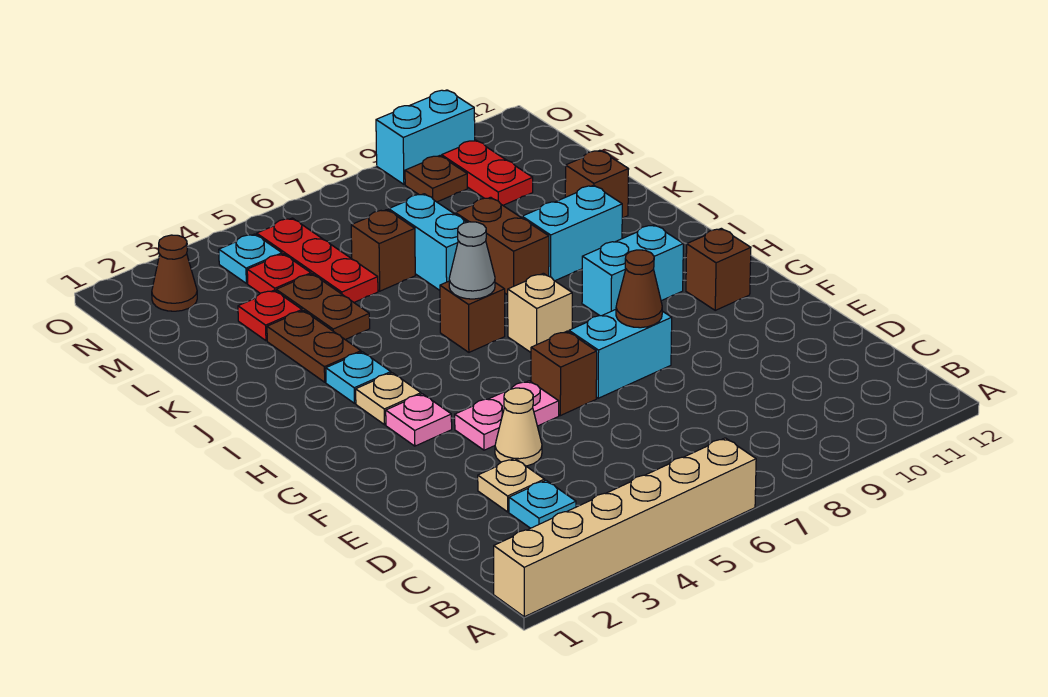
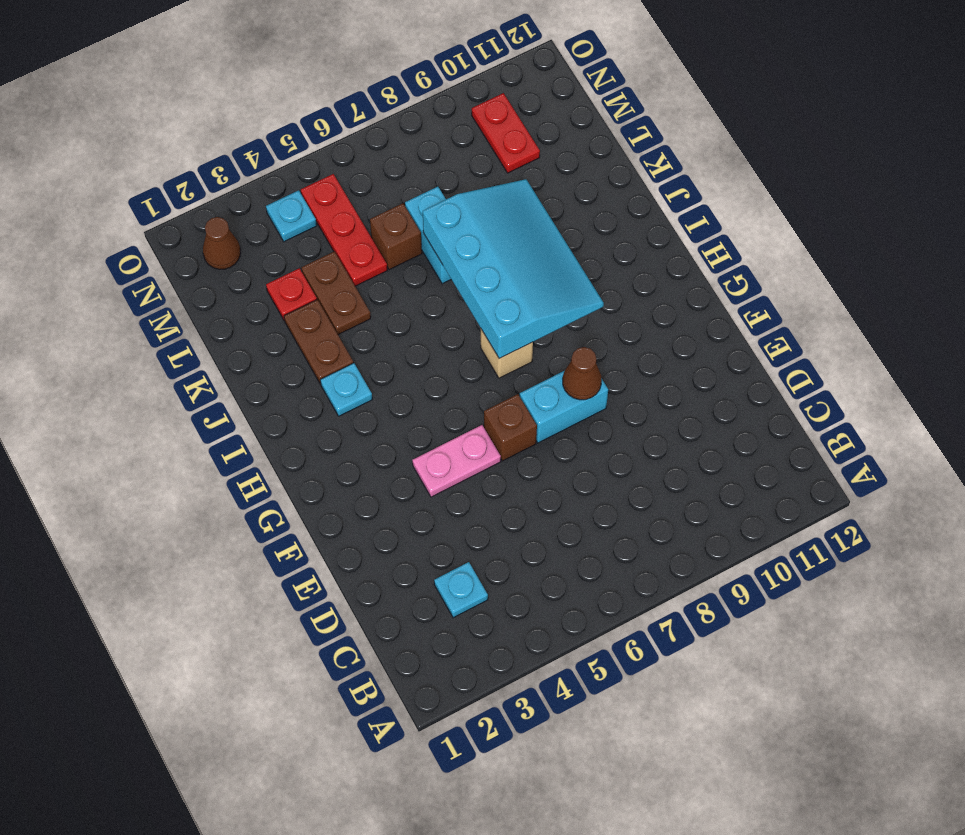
cyan 3x4 slope [423,179,604,358] -> none
none -> tan 1x6 brick [494,438,756,617]
none -> tan 1x1 plate [478,458,545,512]
none -> tan 1x1 cone [495,388,542,466]
none -> pink 1x1 plate [386,394,452,446]

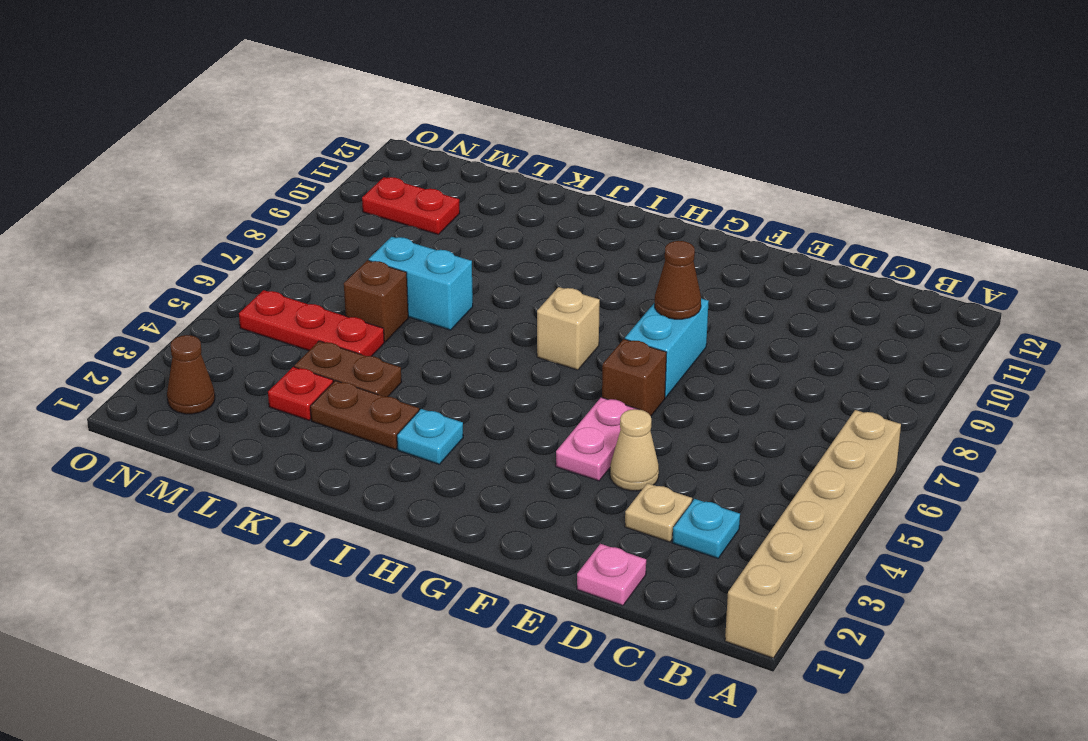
pink 1x1 plate [577,544,646,605] -> pink 1x1 plate moved to [386,394,452,446]
none -> brown 1x1 brick [686,228,751,310]
none -> tan 1x1 plate [356,373,421,425]
none -> cyan 1x2 brick [582,225,683,316]
none -> brown 1x1 brick [440,281,505,352]

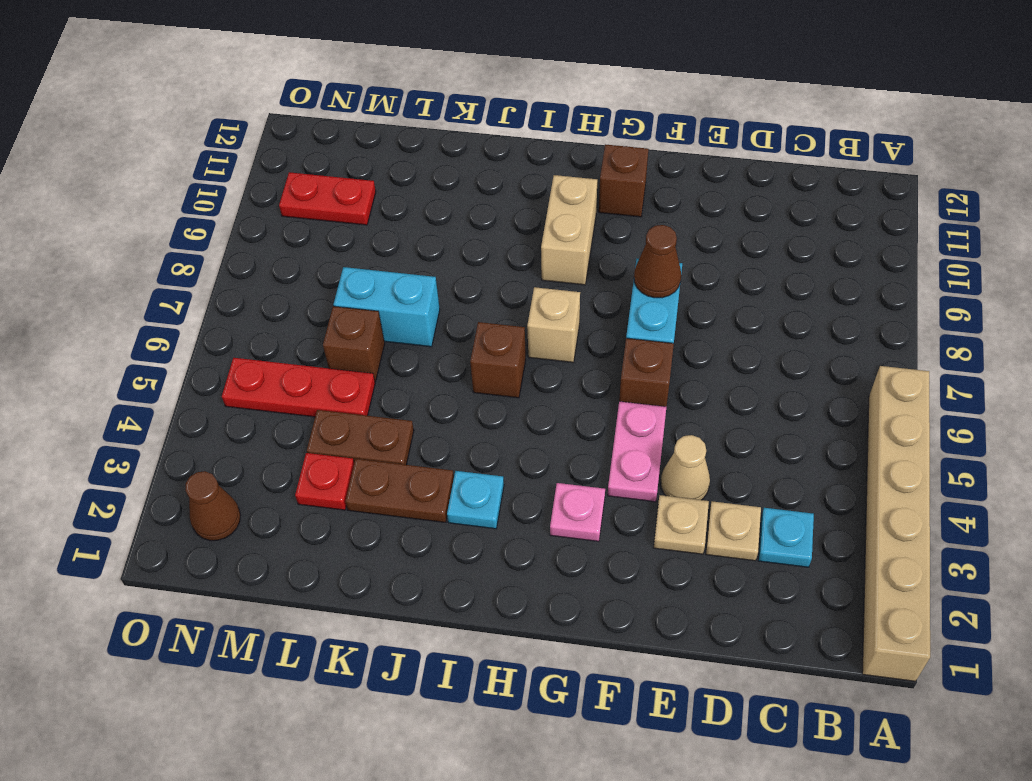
tan 1x1 plate [654,495,709,554] -> tan 1x1 plate moved to [356,373,421,425]
tan 1x2 brick [541,175,597,285] -> cyan 1x2 brick [582,225,683,316]
none -> brown 1x2 brick [455,197,549,295]
none -> cyan 1x2 brick [522,185,622,281]
none -> brown 1x1 brick [565,150,629,218]
none -> red 1x1 plate [247,254,311,293]

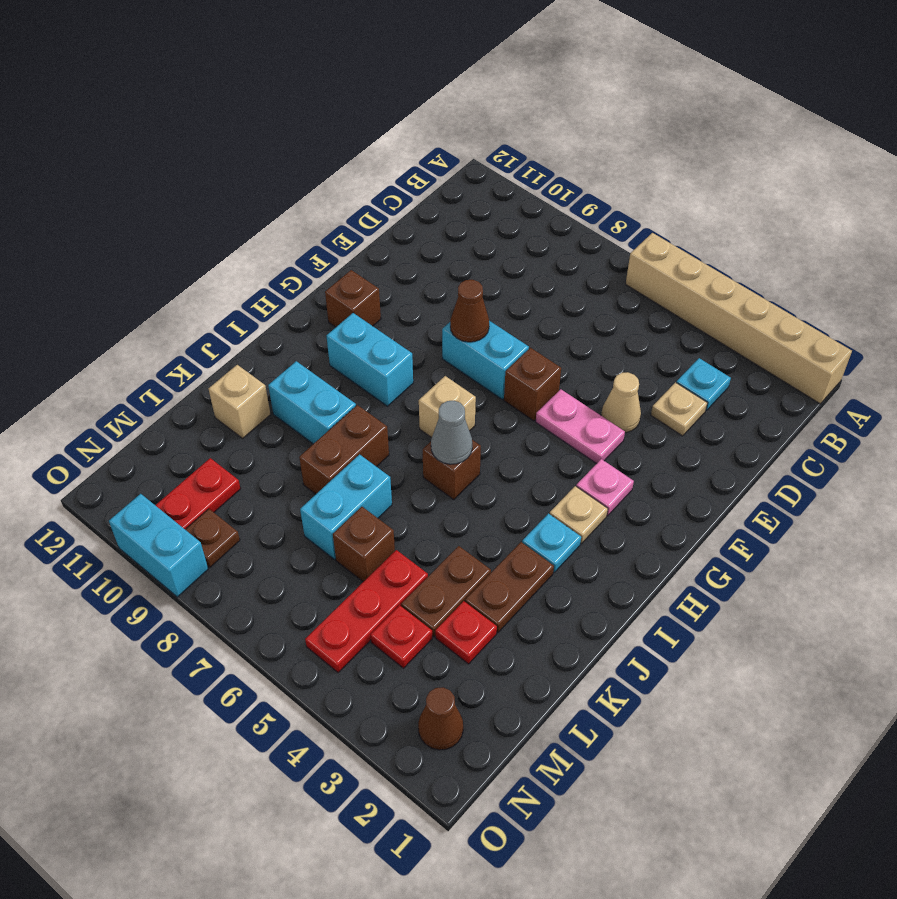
tan 1x1 brick [208,365,270,438] -> brown 1x1 brick [565,150,629,218]
none -> cyan 1x1 plate [219,234,282,284]

